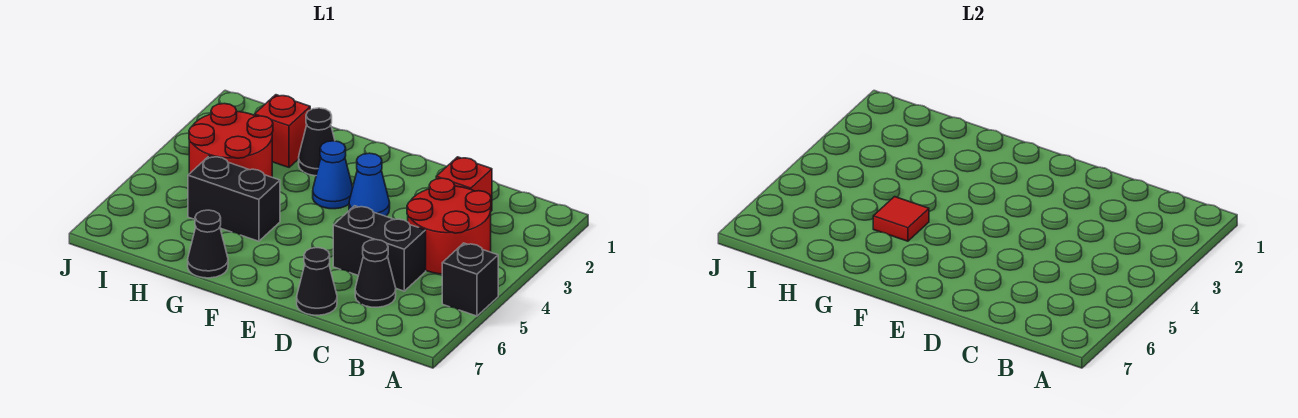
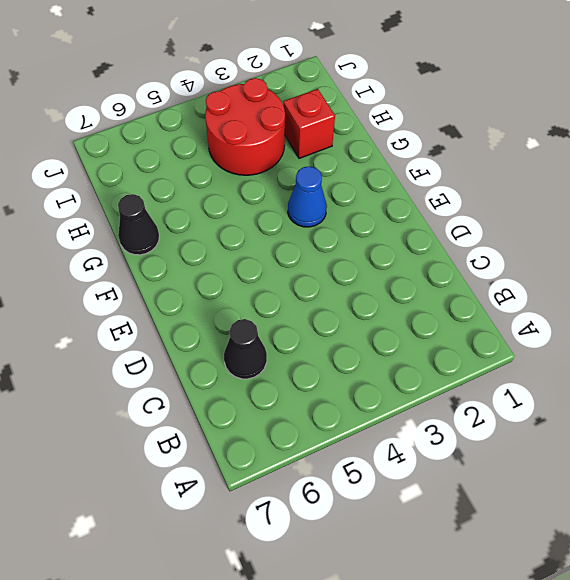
none -> black 1x1 brick [442,243,498,316]
none -> red 2x2 round brick [407,178,491,274]
none -> red 1x1 brick [436,157,492,211]

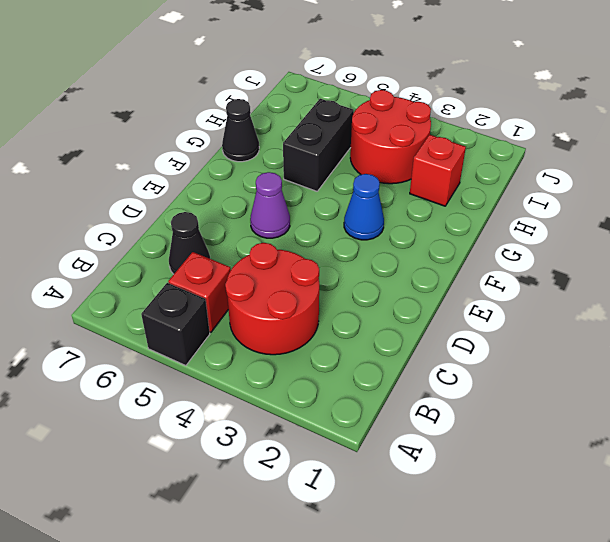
red 1x1 brick [168,252,231,332] -> red 1x1 brick moved to [436,157,492,211]
purple 1x1 cone [250,172,290,238] -> none
none -> black 1x2 brick [333,206,426,291]
none -> black 1x1 cone [297,248,337,315]
none -> blue 1x1 cone [349,153,390,216]

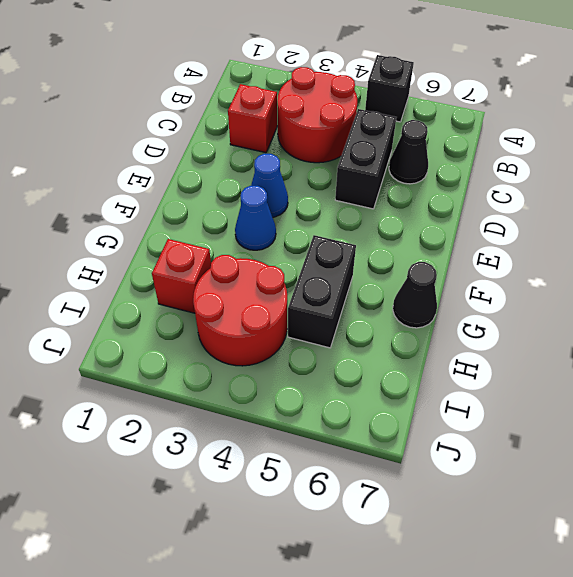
none -> black 1x1 cone [297,248,337,315]
none -> black 1x1 cone [299,108,335,176]
none -> red 1x1 tile [873,197,929,241]

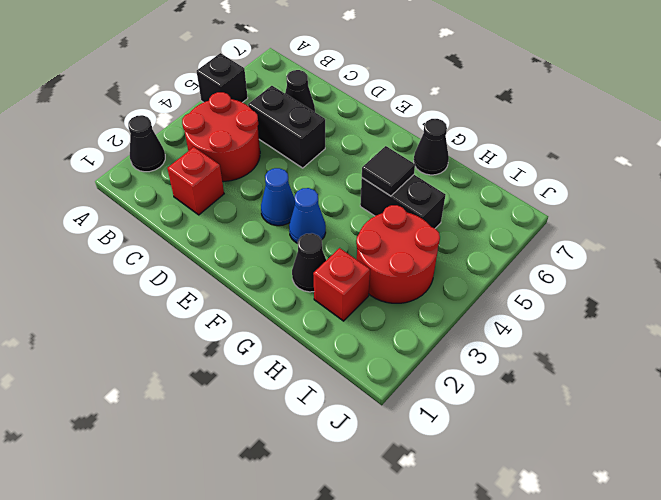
black 1x1 cone [128,115,165,172] -> black 1x1 cone moved to [297,248,337,315]
black 1x1 tile [362,146,415,196] -> red 1x1 tile [873,197,929,241]

